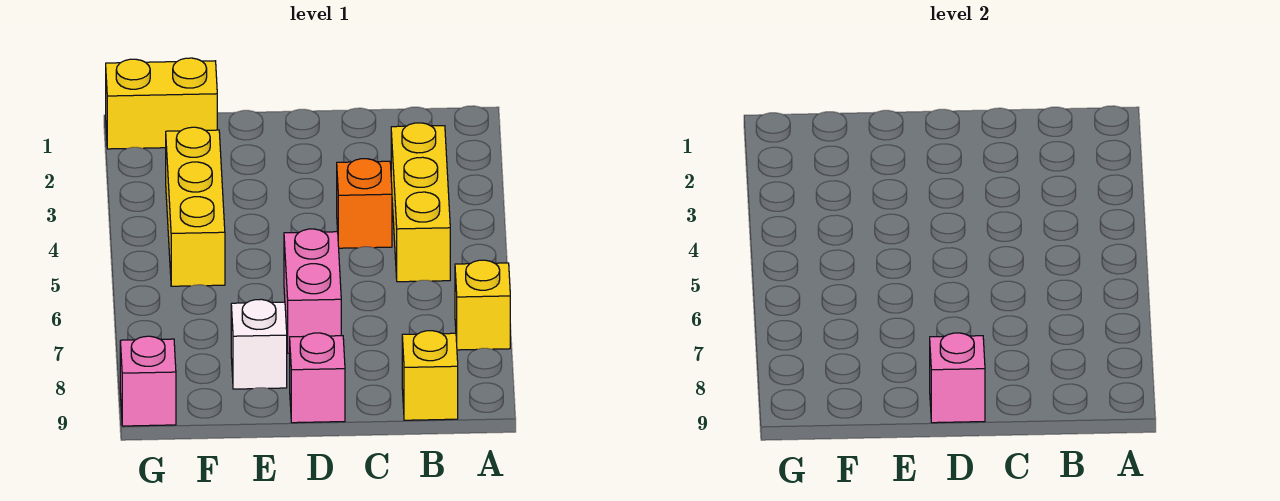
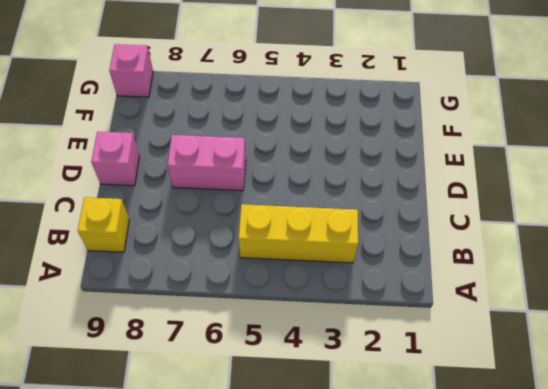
none -> yellow 1x1 brick [455,260,510,350]
none -> orange 1x1 brick [337,159,392,248]

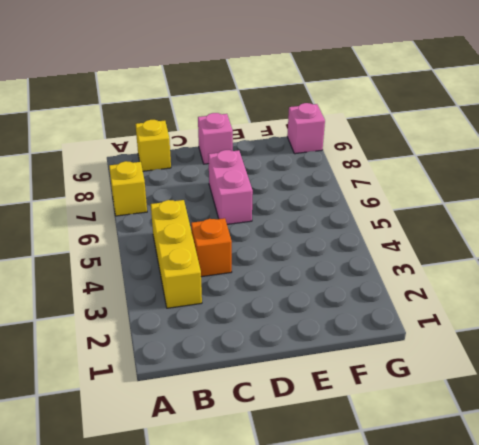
none -> white 1x1 brick [231,299,287,389]
none -> yellow 1x2 brick [106,58,217,149]

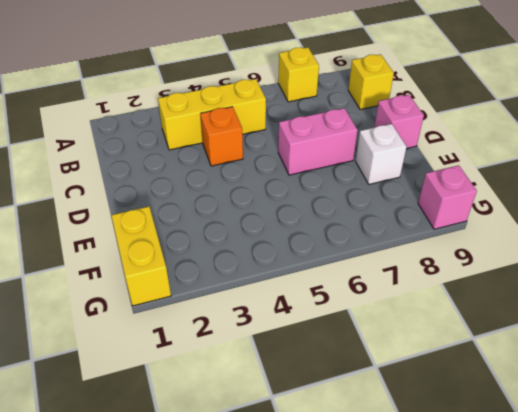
none -> yellow 1x3 brick [166,127,225,286]
none -> pink 1x1 brick [930,333,985,423]

